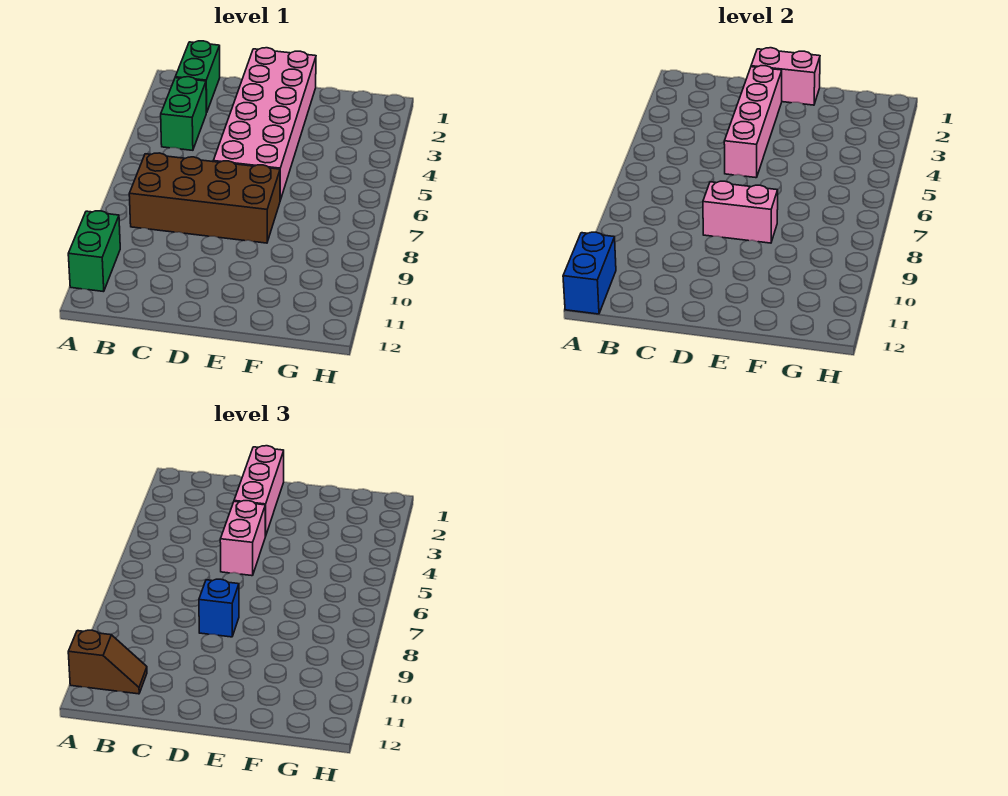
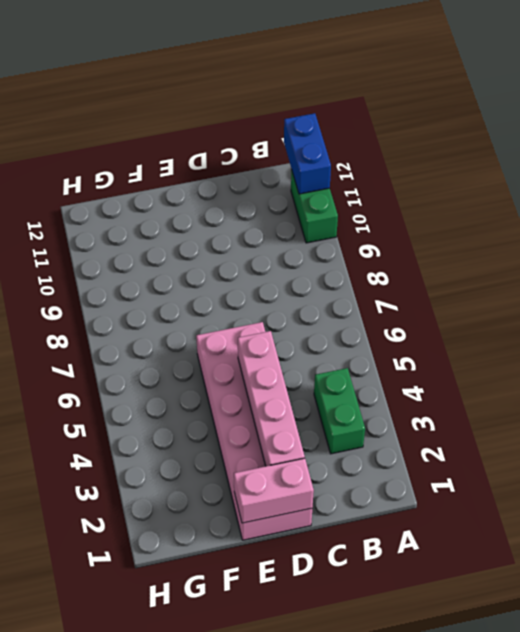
none -> green 1x2 brick [175,41,220,112]
none -> brown 2x4 brick [129,153,280,243]
none -> pink 1x2 brick [703,181,778,243]

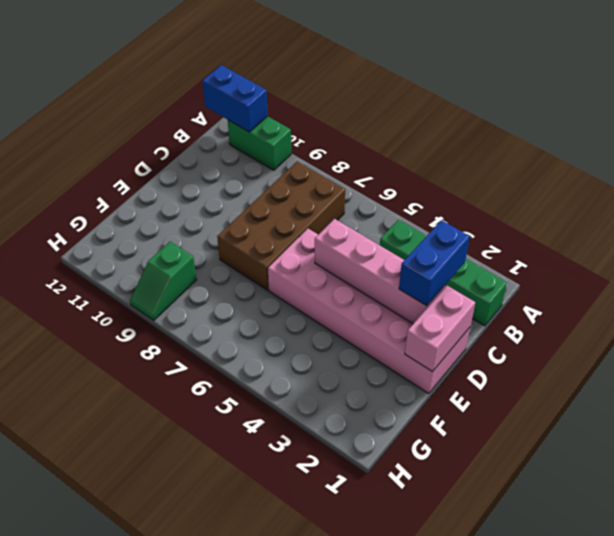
blue 1x2 brick [399,220,470,306] -> pink 1x3 brick [234,446,284,537]
green 1x2 slope [130,242,196,320] -> none
none -> pink 1x2 brick [703,181,778,243]
none -> brown 1x2 slope [68,630,147,694]
none -> pink 1x2 brick [220,501,265,576]

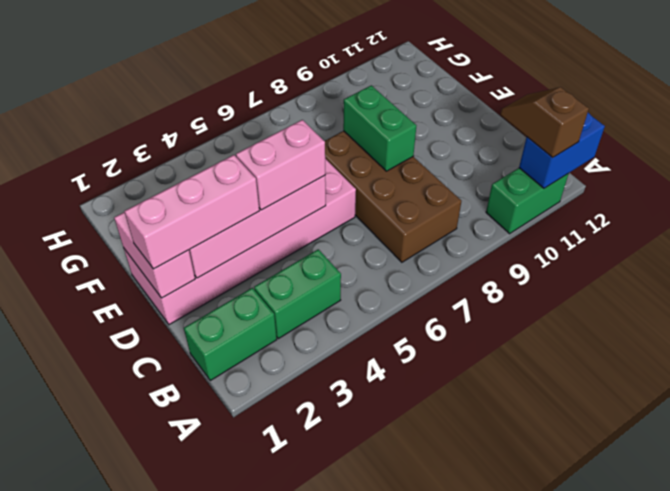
green 1x2 brick [343,85,416,171] -> pink 1x2 brick [703,181,778,243]
none -> blue 1x1 brick [199,579,239,637]

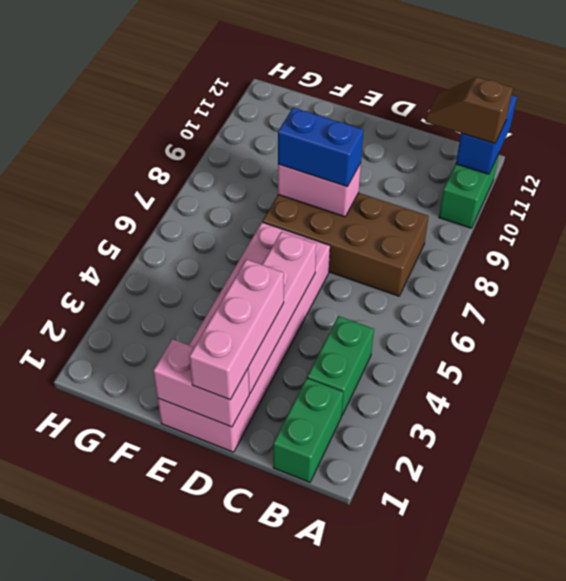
blue 1x2 brick [278,108,364,187] -> blue 1x1 brick [199,579,239,637]
none -> pink 1x2 brick [220,501,265,576]

